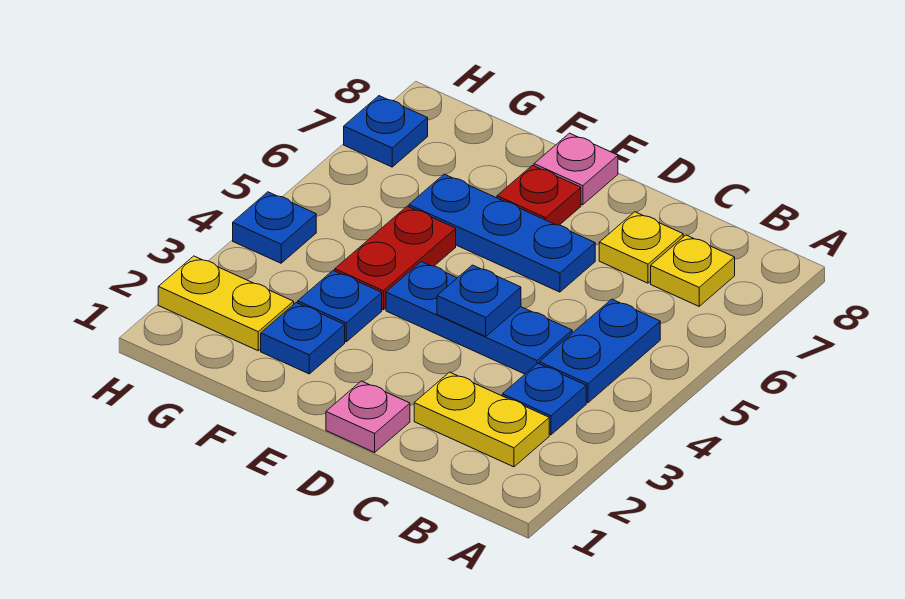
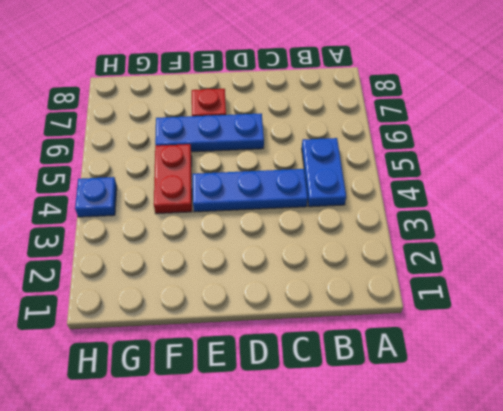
none -> yellow 1x2 plate [414,372,549,467]
none -> blue 1x1 plate [502,363,586,435]
none -> yellow 1x1 plate [651,235,735,306]

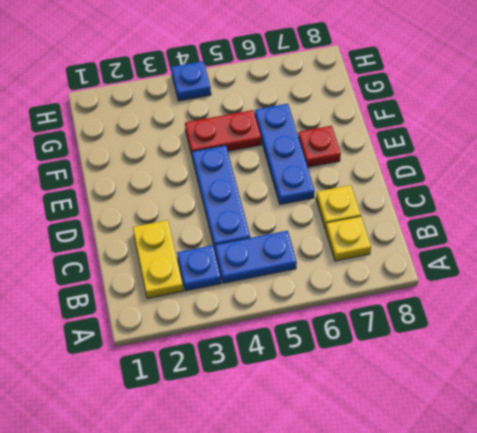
none -> pink 1x1 plate [326,381,410,452]
none -> pink 1x1 plate [534,133,618,205]
none -> blue 1x1 plate [261,303,345,374]

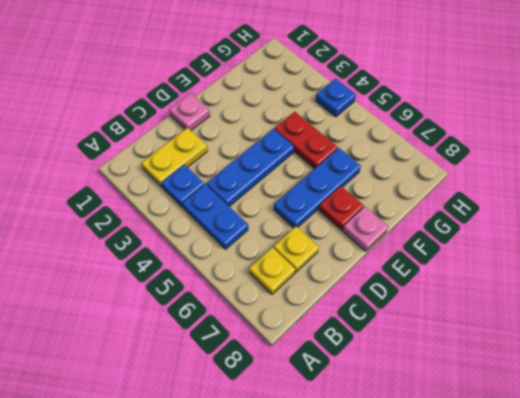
none -> blue 1x1 plate [261,303,345,374]
none -> blue 1x1 plate [298,271,382,342]
none -> yellow 1x2 plate [158,256,294,351]

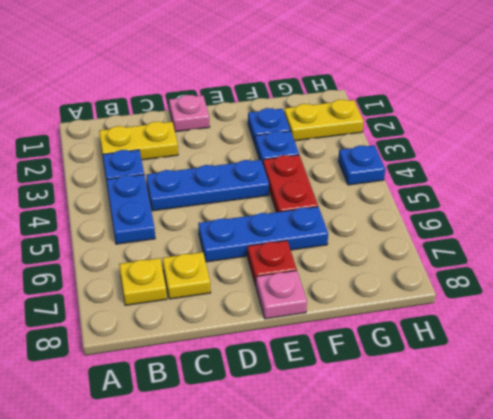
none -> blue 1x1 plate [344,96,428,167]
none -> blue 1x1 plate [437,265,521,336]

